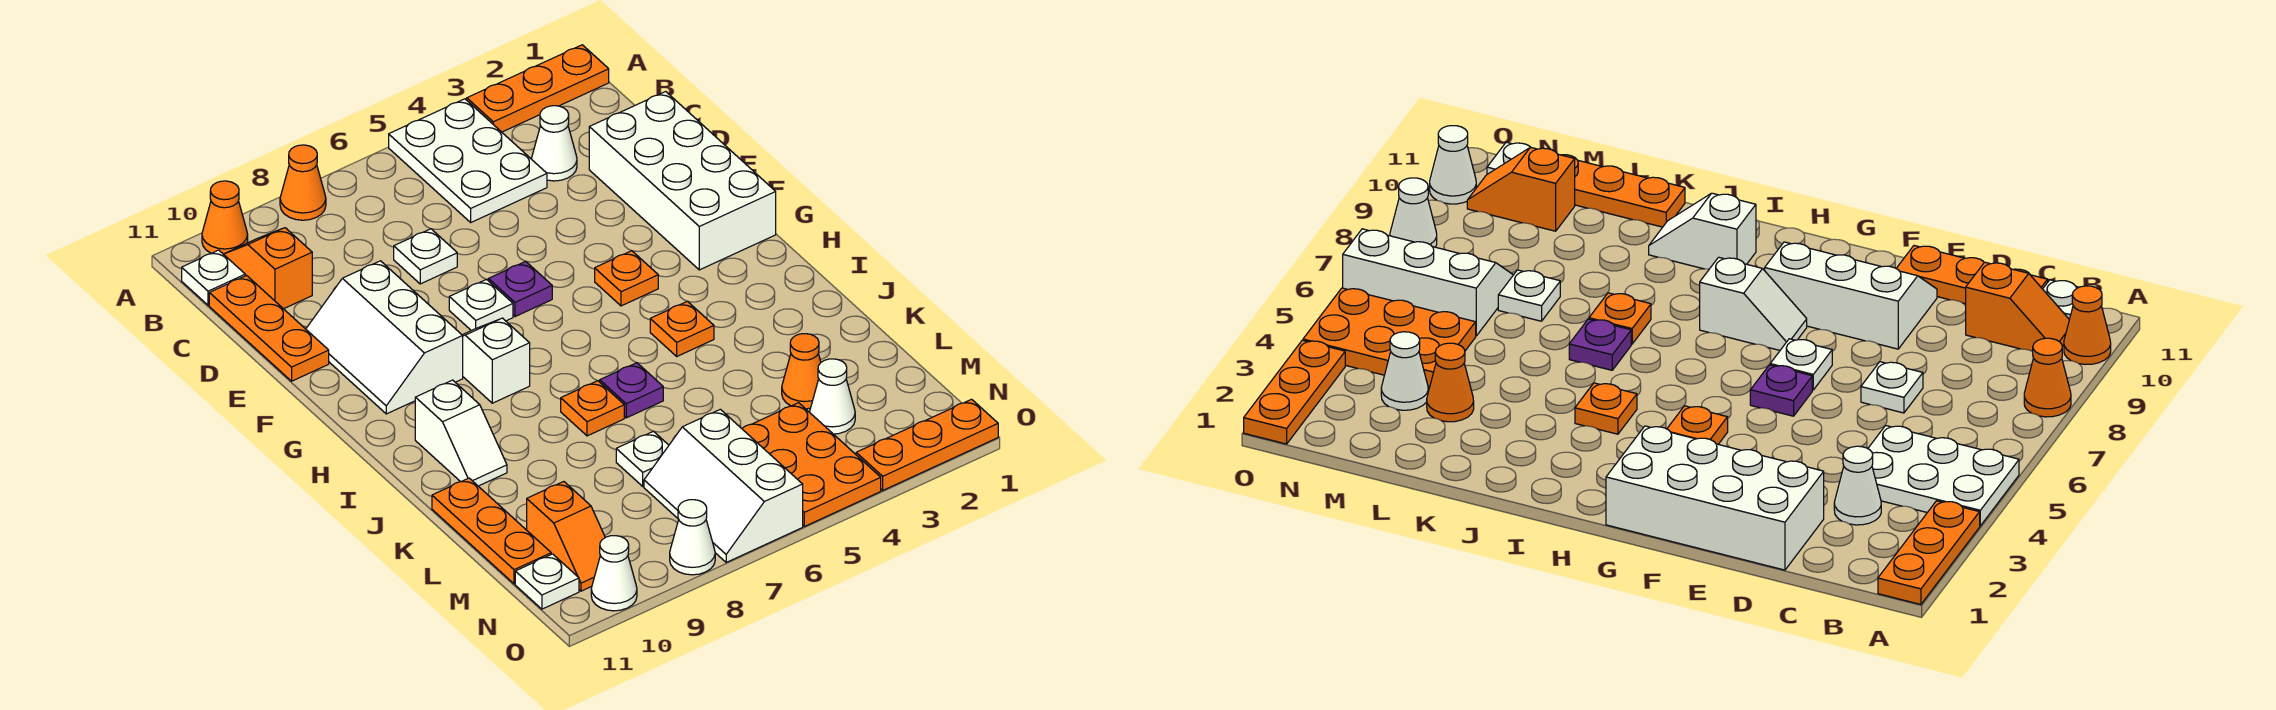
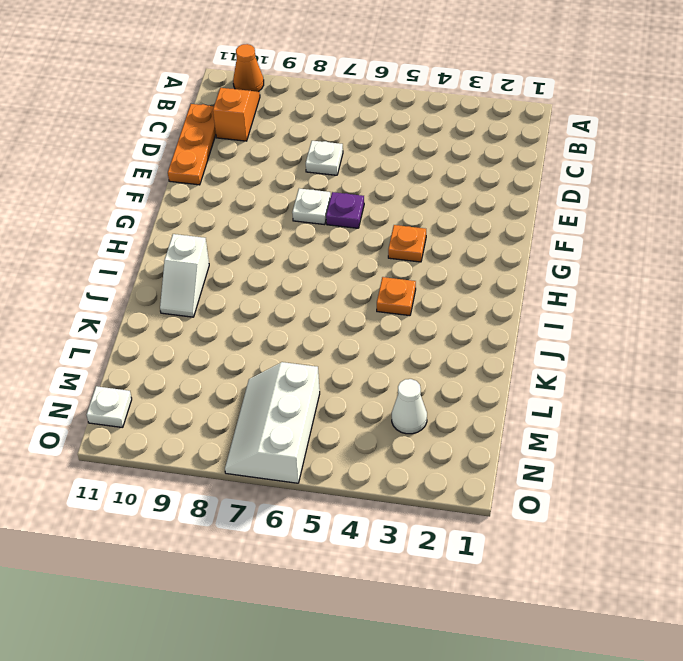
none -> orange 1x3 plate [467,45,609,132]
none -> white 2x3 plate [389,99,547,222]
none -> orange 1x1 cone [280,145,326,220]
none -> white 1x1 plate [182,250,245,305]

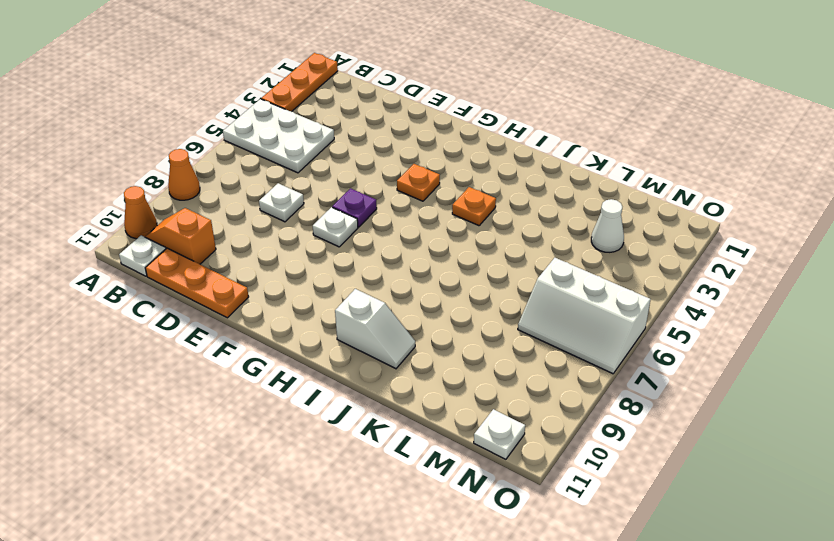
none -> white 1x1 cone [531,106,577,181]
none -> white 2x4 brick [589,92,776,270]
none -> white 2x3 slope [306,261,463,414]
none -> white 1x2 slope [462,318,530,403]

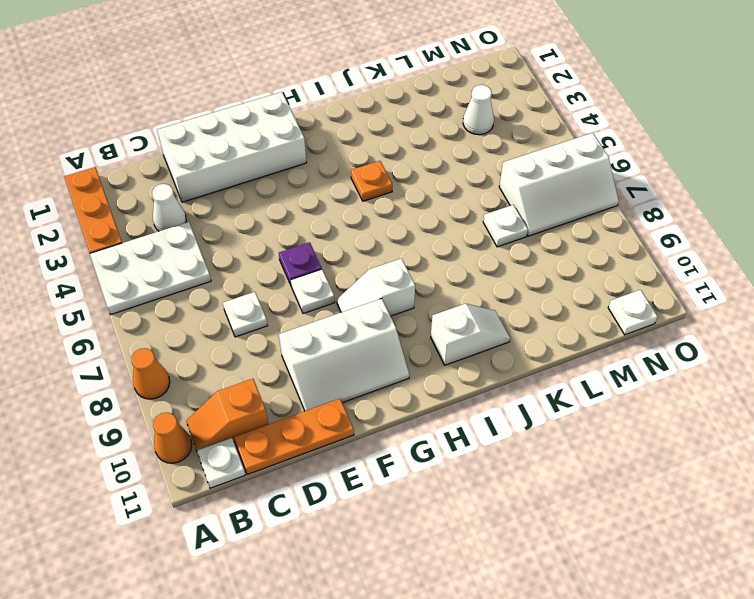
none -> orange 1x1 plate [595,251,658,306]
none -> purple 1x1 plate [600,363,663,418]
none -> orange 1x1 plate [561,381,624,436]
none -> orange 1x3 plate [432,478,551,584]

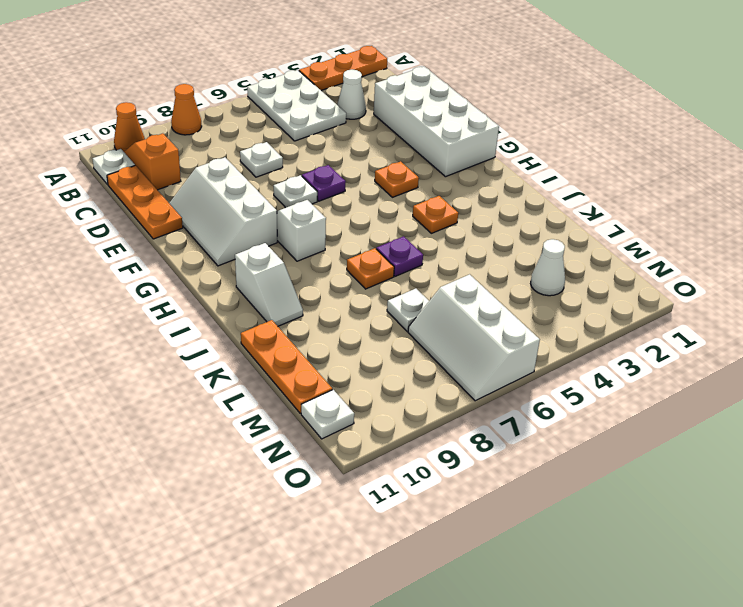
none -> orange 1x1 cone [782,334,821,409]
none -> orange 2x3 plate [742,403,881,526]
none -> orange 1x2 slope [527,482,605,591]
none -> orange 1x3 plate [856,399,998,490]

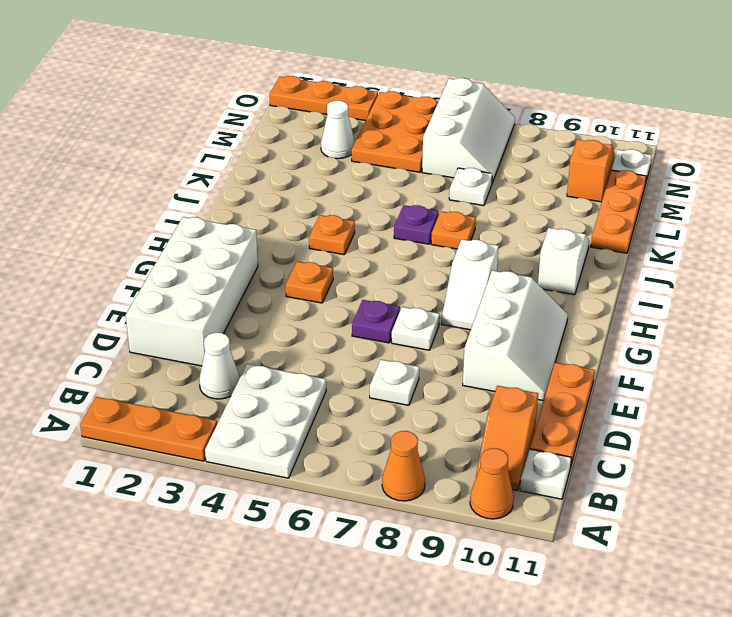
none -> orange 1x1 cone [782,334,821,409]
none -> white 1x1 cone [670,500,715,575]
none -> white 1x1 cone [591,536,637,611]

